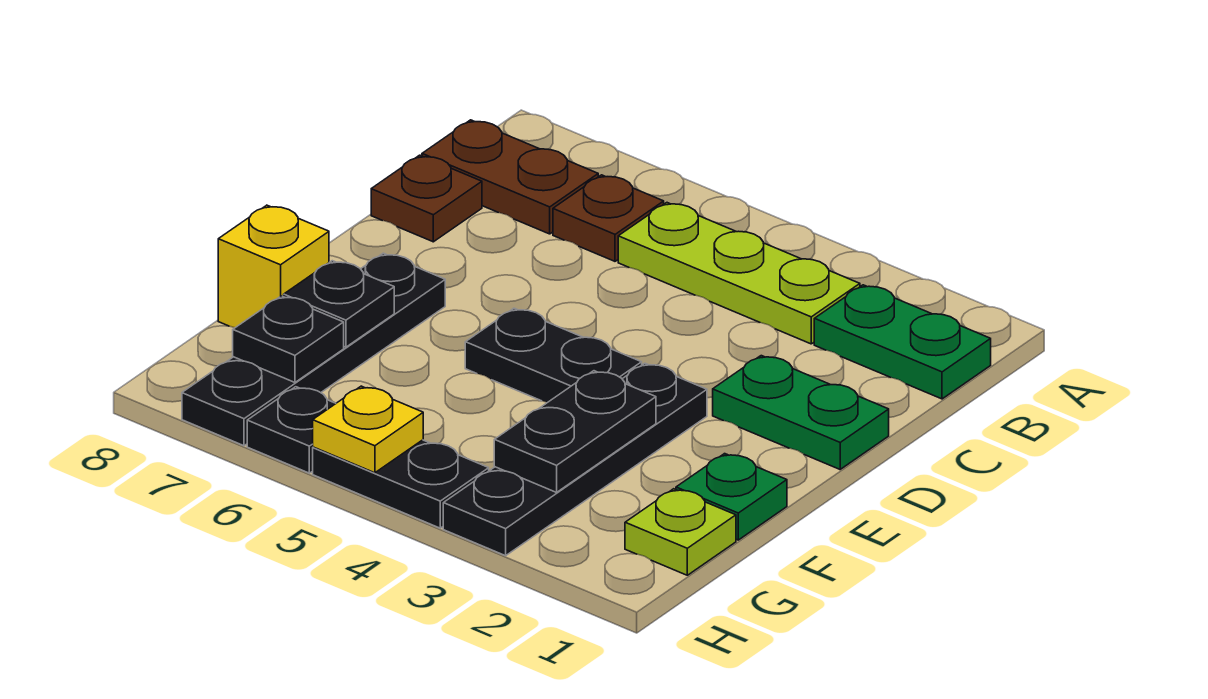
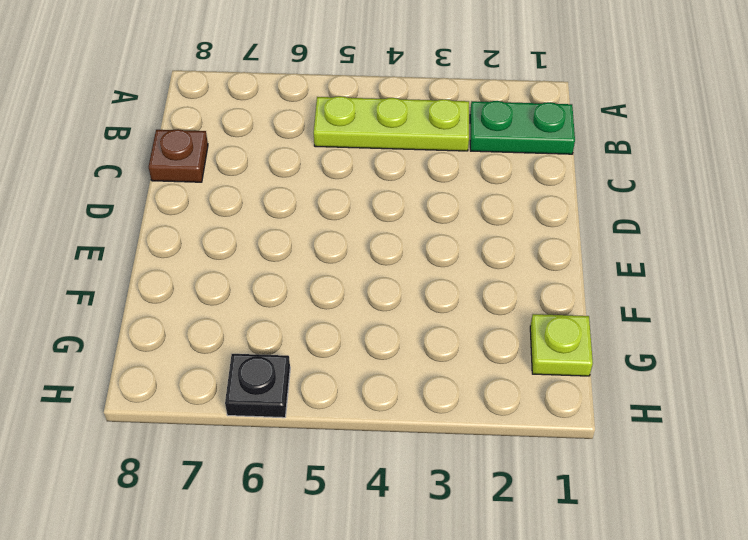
none -> brown 1x1 plate [553,175,664,261]
none -> brown 1x2 plate [422,120,598,234]
none -> green 1x2 plate [713,356,889,469]

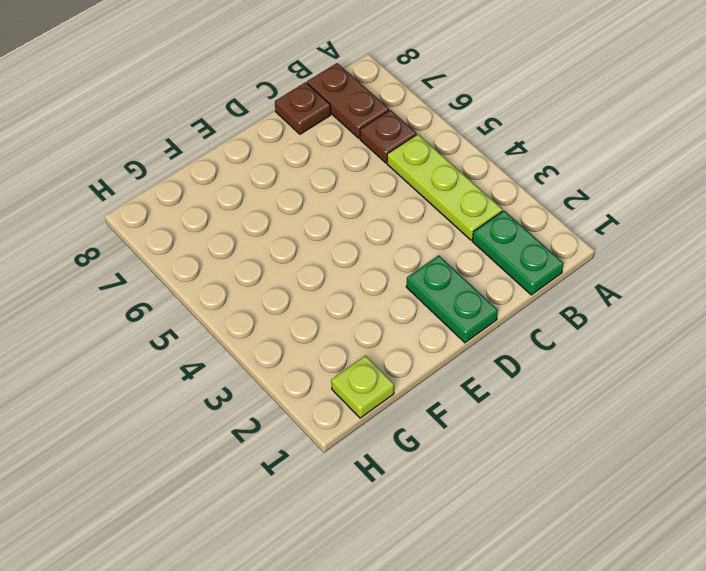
none -> black 1x4 plate [443,363,707,556]
none -> black 1x2 plate [465,308,642,402]
none -> black 1x4 plate [182,253,445,446]

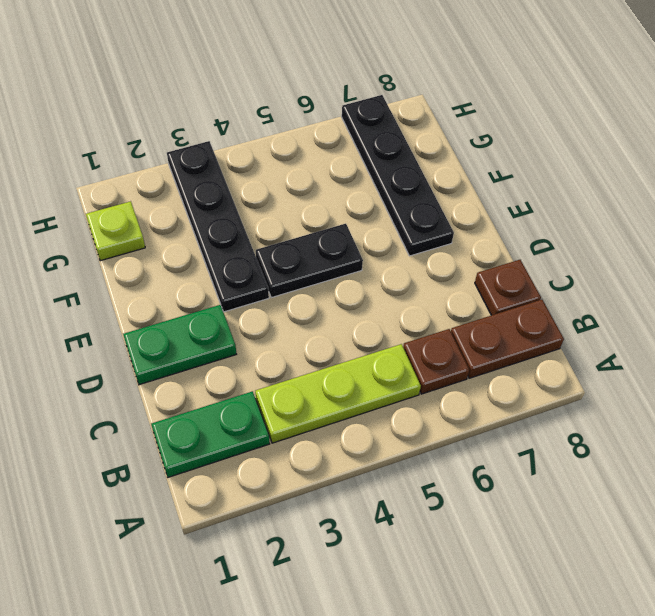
none -> green 1x1 plate [676,454,787,540]
none -> yellow 1x1 brick [218,205,329,328]
none -> black 1x2 plate [313,440,489,528]

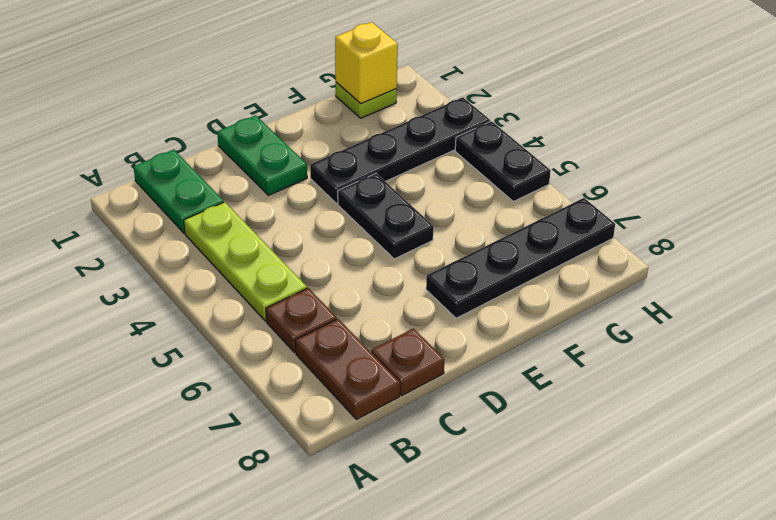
yellow 1x1 brick [335,22,398,104] -> yellow 1x1 brick moved to [218,205,329,328]
none -> green 1x1 plate [676,454,787,540]
none -> black 1x1 plate [247,387,336,473]
none -> black 1x2 plate [494,371,656,492]

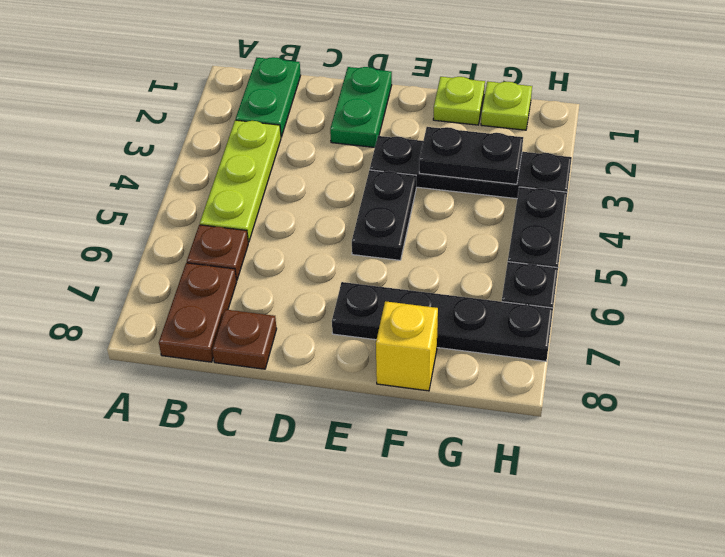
lime 1x1 plate [433,77,485,125] -> green 1x1 plate [676,454,787,540]
none -> black 1x1 plate [284,261,394,347]
none -> black 1x1 plate [233,296,344,382]
none -> yellow 1x1 plate [313,386,423,473]

